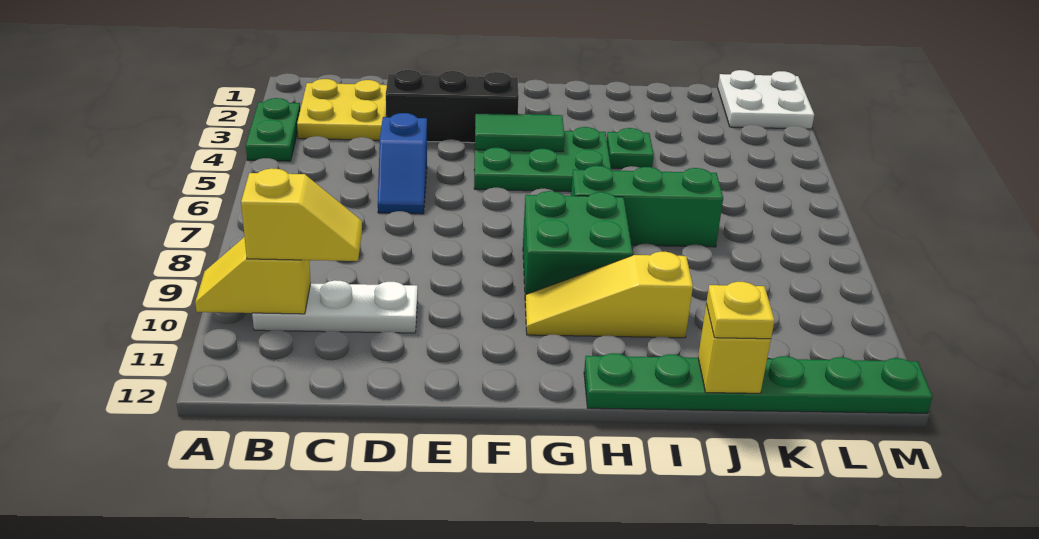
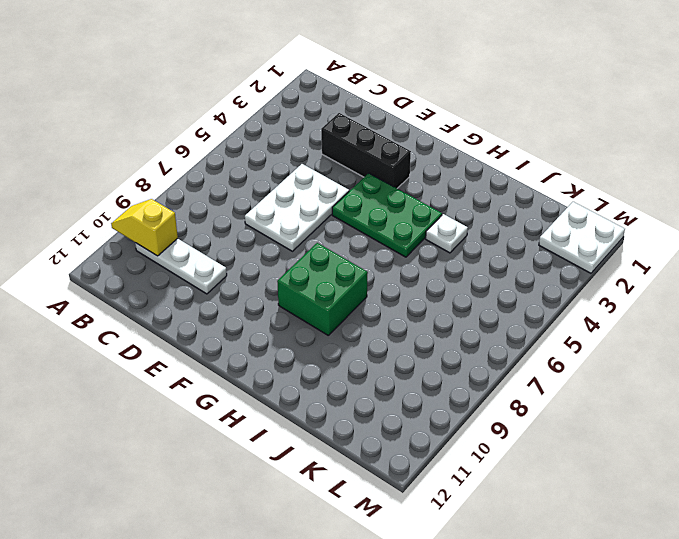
white 2x3 plate [245,164,349,251] -> blue 1x2 slope [378,113,427,214]
white 1x1 plate [426,214,468,253] -> green 1x1 plate [607,128,654,169]
none -> green 1x2 plate [246,98,300,161]
none -> yellow 2x2 plate [297,79,387,140]
none -> yellow 1x3 slope [525,252,693,338]

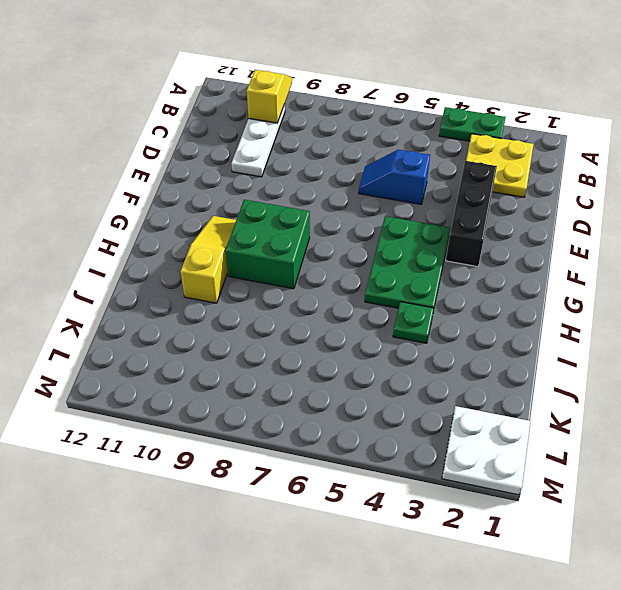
none -> green 1x3 brick [571,166,723,247]
none -> green 1x6 plate [584,353,933,413]
none -> green 1x2 tile [475,113,565,152]

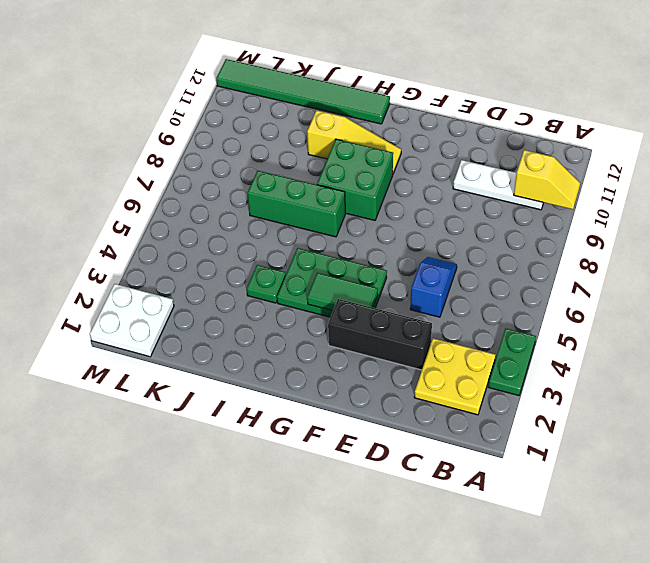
green 1x6 tile [216,59,390,124] -> green 1x6 plate [584,353,933,413]
none -> yellow 1x1 brick [698,305,771,393]
none -> yellow 1x2 slope [241,168,362,261]
none -> yellow 1x1 plate [706,282,775,339]

